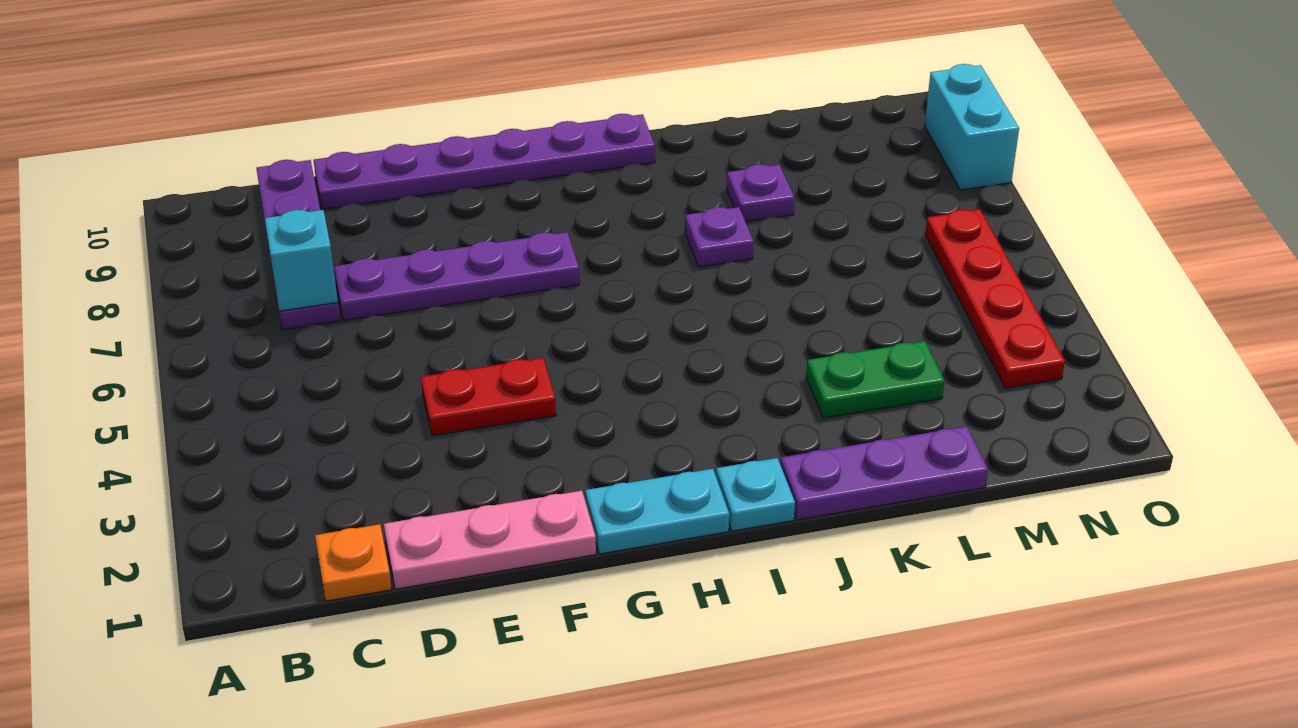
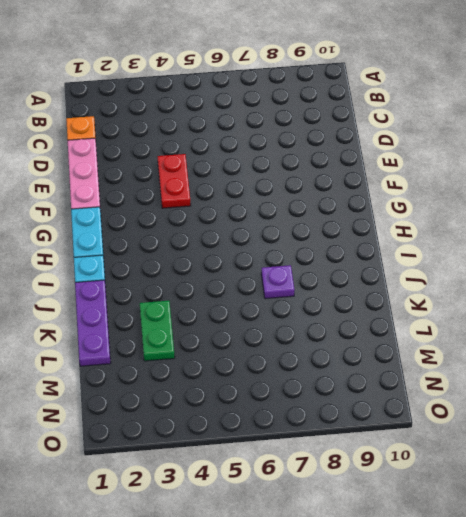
none -> purple 1x4 plate [256,160,340,330]
none -> purple 1x4 plate [334,232,579,320]
none -> purple 1x6 plate [313,114,655,210]

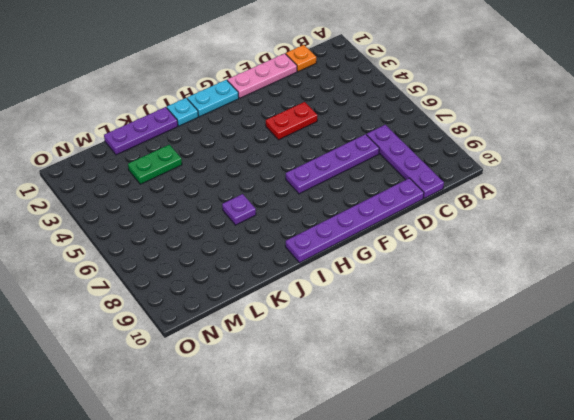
none -> purple 1x1 plate [727,164,794,222]
none -> red 1x4 plate [925,209,1065,388]
none -> cyan 1x2 brick [925,64,1019,190]

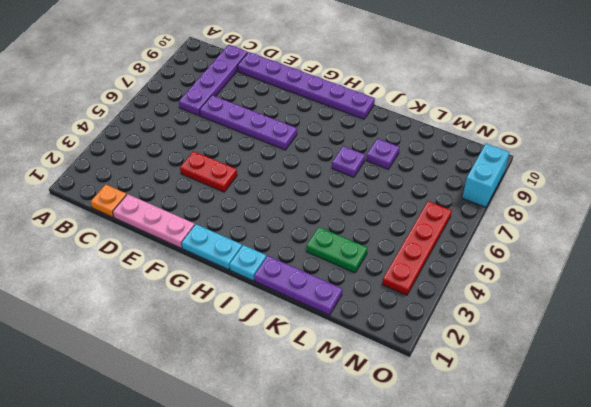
none -> cyan 1x1 brick [265,210,338,311]

